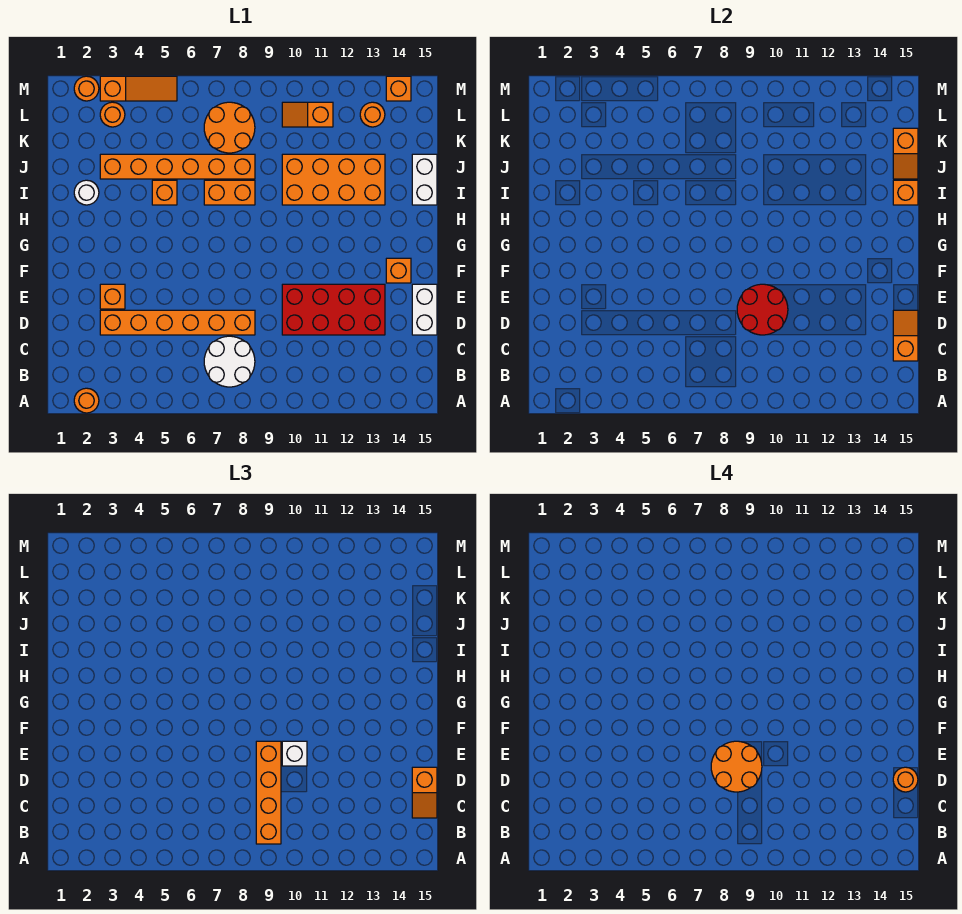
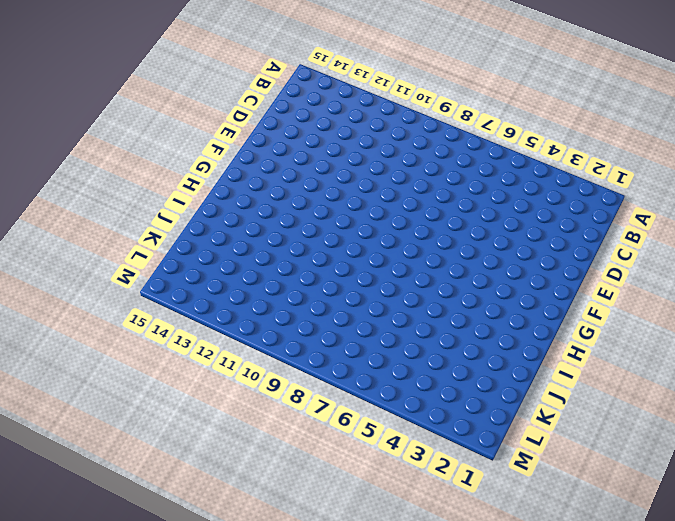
none -> orange 1x1 round brick [74,388,99,413]
none -> white 2x2 round brick [204,336,255,387]
none -> orange 1x6 brick [100,310,255,335]

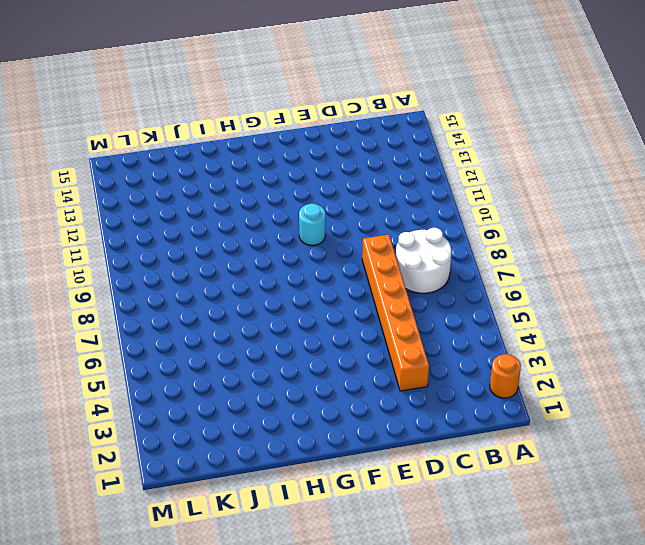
cyan 1x1 round brick [299,204,325,245] -> none
none -> red 2x4 brick [282,284,385,335]
none -> white 1x2 brick [412,284,437,335]
none -> orange 1x1 brick [100,284,125,309]

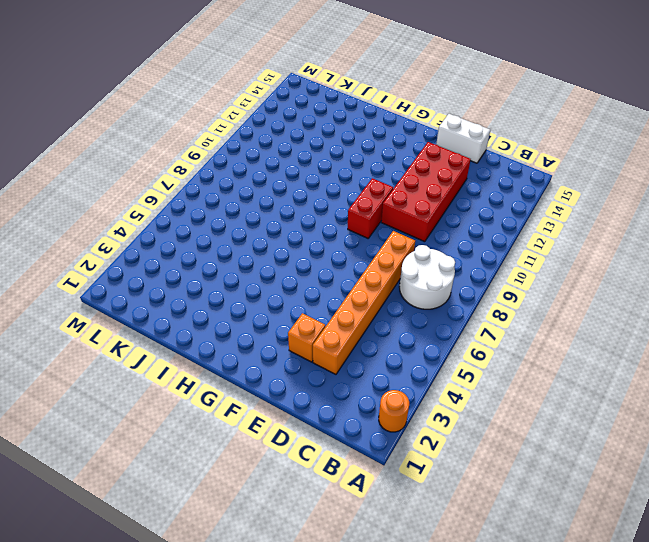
red 1x2 brick [348,178,393,238] -> none
none -> orange 1x1 brick [386,258,411,283]
none -> white 1x1 round brick [74,180,99,205]
none -> orange 1x1 brick [152,180,177,205]

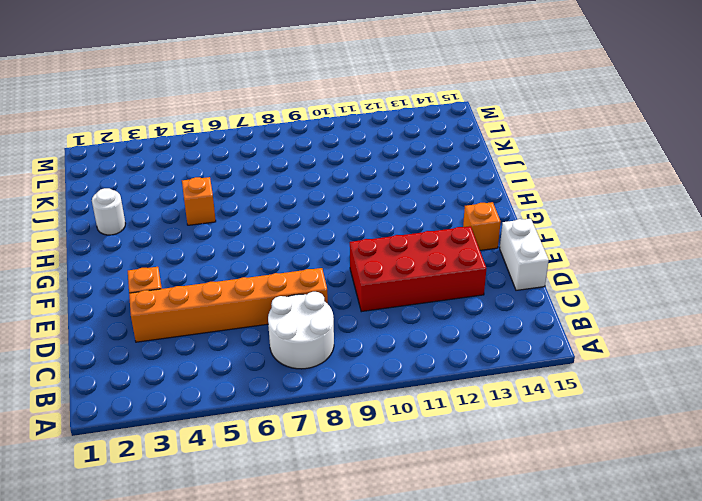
none -> orange 1x1 round brick [74,388,99,413]
none -> orange 1x2 brick [204,180,255,205]
none -> orange 2x4 brick [282,154,385,205]

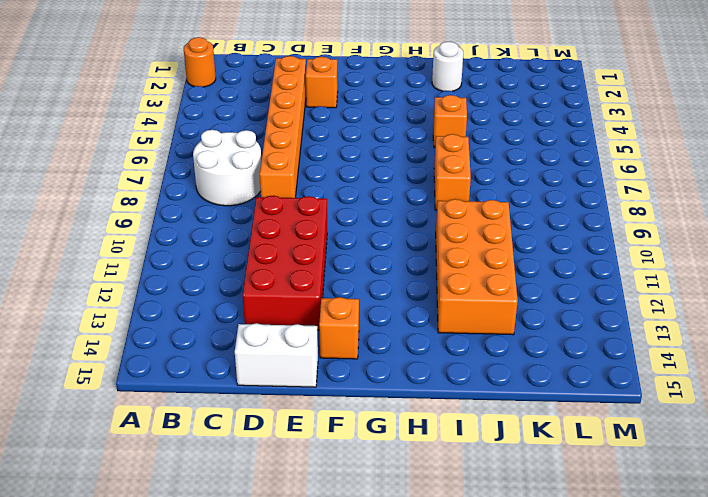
none -> white 1x2 brick [412,154,437,205]
none -> orange 1x6 brick [100,154,255,179]
none -> orange 2x2 round brick [204,102,255,153]

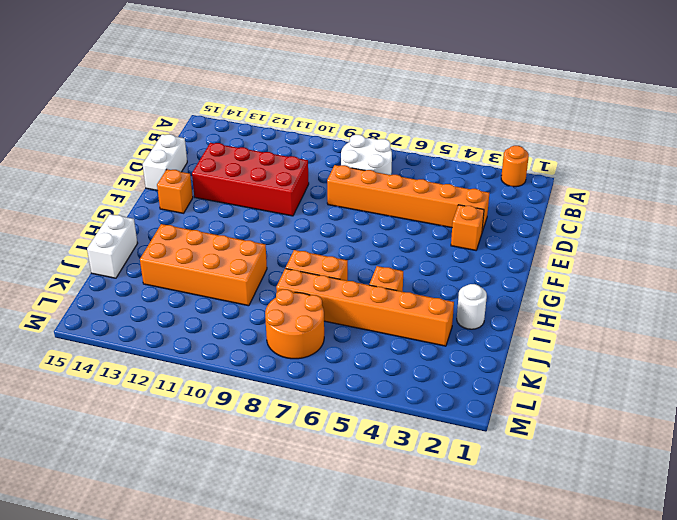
none -> orange 1x1 round brick [100,102,125,127]
none -> orange 1x2 slope [282,102,333,127]
none -> orange 1x1 round brick [360,102,385,127]

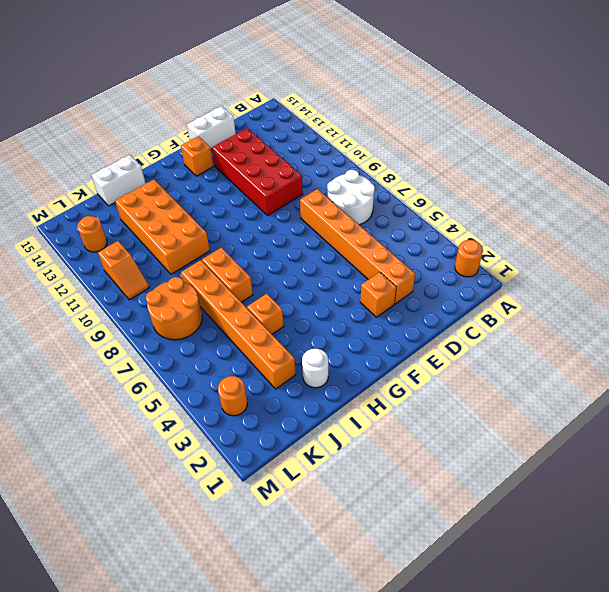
none -> orange 1x1 round brick [74,76,99,101]
none -> orange 1x3 slope [100,76,177,101]
none -> orange 1x1 brick [386,76,411,101]

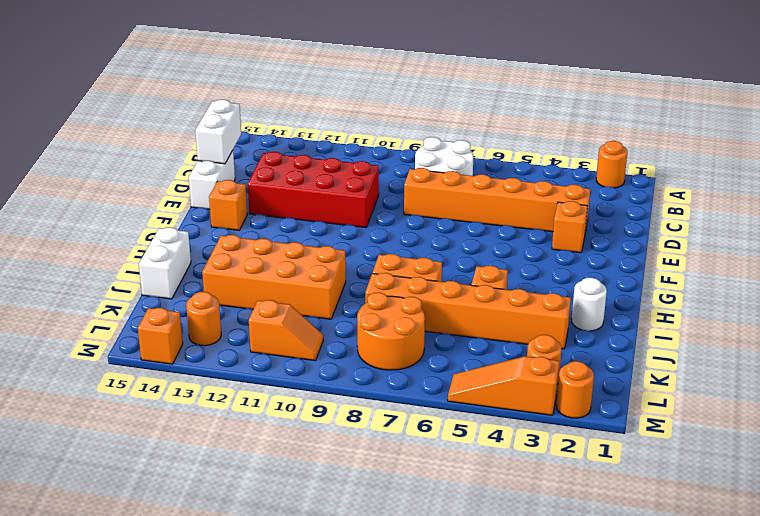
white 1x2 brick [195,100,241,164] -> orange 1x2 slope [893,310,918,361]
none -> red 2x2 round brick [737,284,788,335]
none -> orange 1x1 brick [893,180,918,205]
none -> orange 1x2 slope [893,128,918,179]

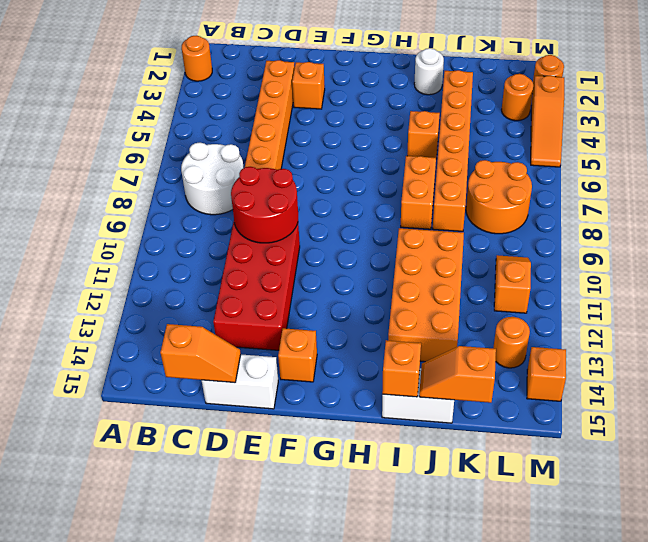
none -> orange 1x4 brick [256,741,281,844]
none -> orange 1x2 slope [412,767,437,818]
none -> white 1x1 brick [282,741,307,766]

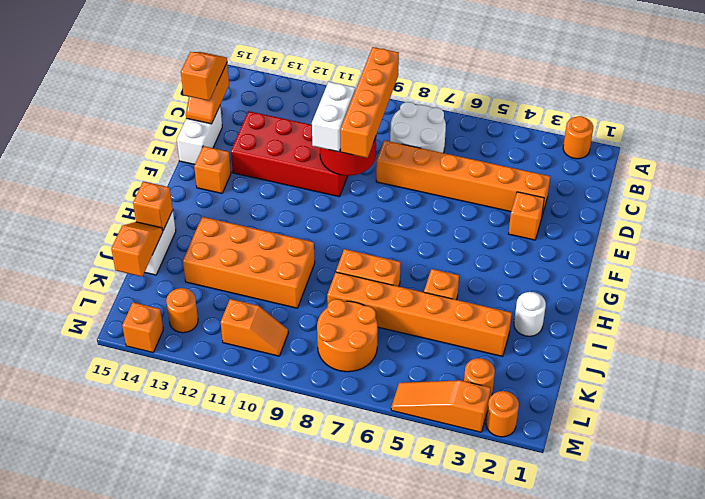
white 1x2 brick [312,82,355,152] -> white 1x1 brick [282,741,307,766]
none -> orange 2x2 round brick [711,741,762,792]
none -> orange 1x1 round brick [893,767,918,792]

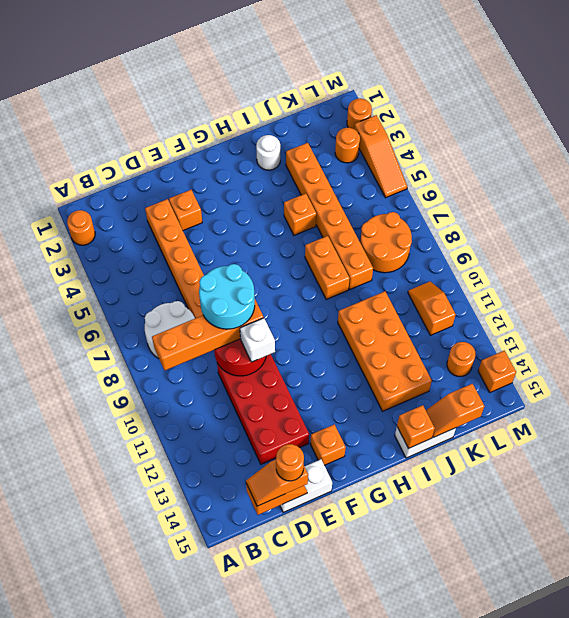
cyan 2x2 round brick [199,264,255,329] -> orange 2x2 round brick [711,741,762,792]

